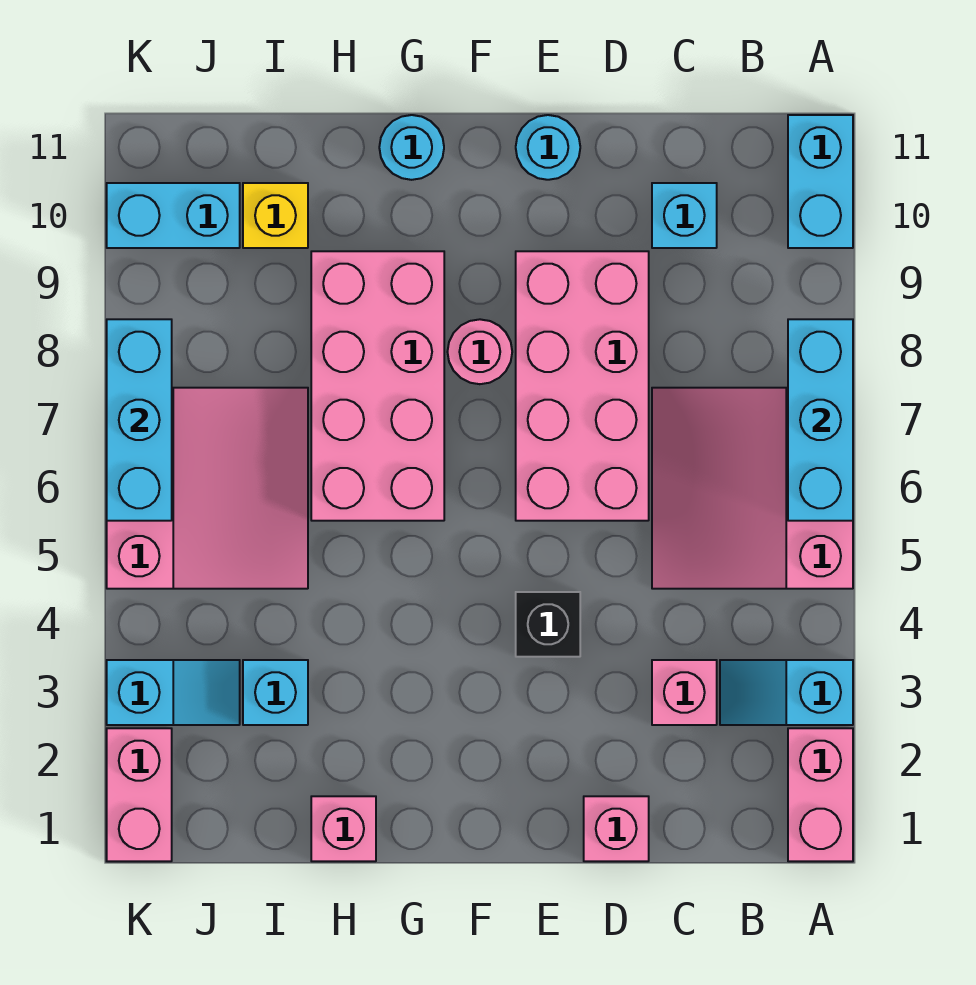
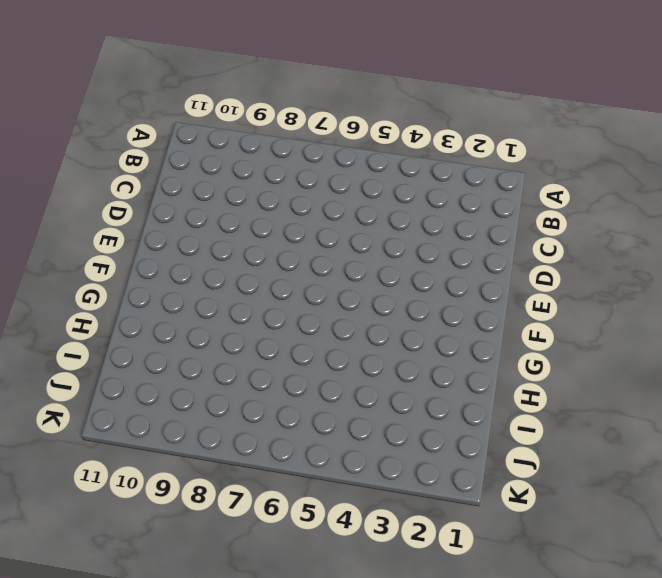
none -> pink 1x2 brick [788,728,853,861]
none -> cyan 1x2 slope [720,660,853,725]
none -> pink 3x3 slope [652,388,853,589]

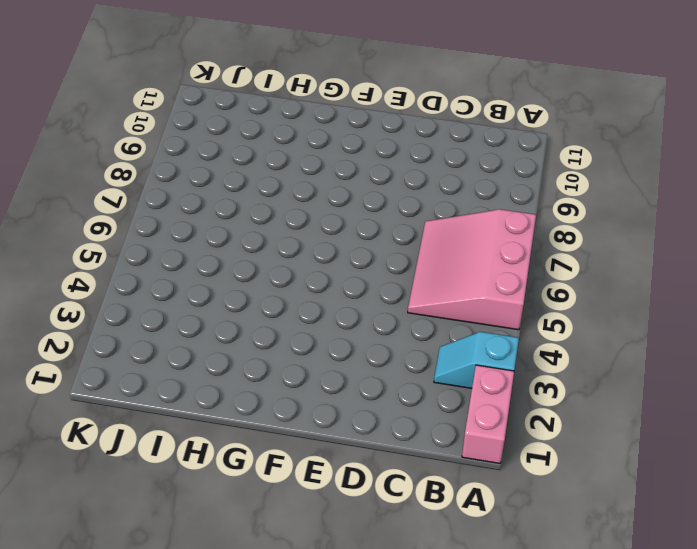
none -> cyan 1x2 brick [788,115,853,248]
none -> pink 1x1 brick [652,660,717,725]
none -> cyan 1x1 brick [652,183,717,248]

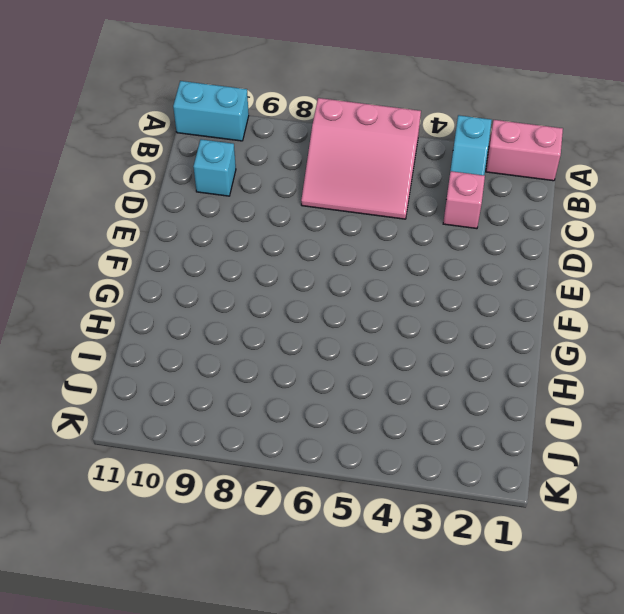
none -> pink 1x1 brick [584,796,649,861]
none -> pink 2x4 brick [516,251,649,521]
none -> black 1x1 brick [516,592,580,657]

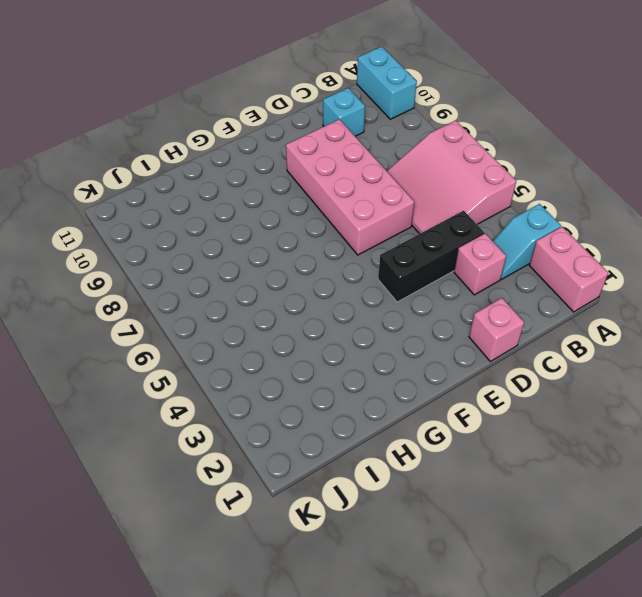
black 1x3 brick [378,211,484,302] -> black 1x1 brick [516,592,580,657]
none -> cyan 1x1 round brick [516,115,580,180]
none -> pink 1x1 round brick [447,319,512,384]
none -> pink 2x4 brick [311,251,444,521]

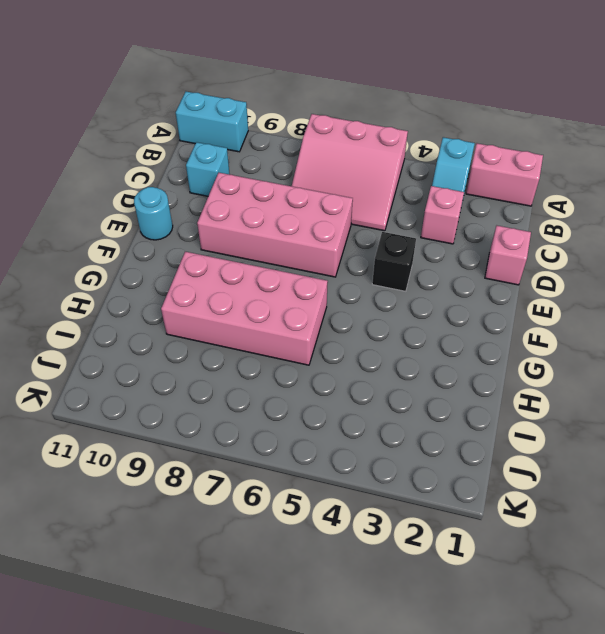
none -> pink 1x1 round brick [447,319,512,384]
none -> cyan 1x1 round brick [379,115,444,180]
none -> pink 1x1 brick [311,796,376,861]

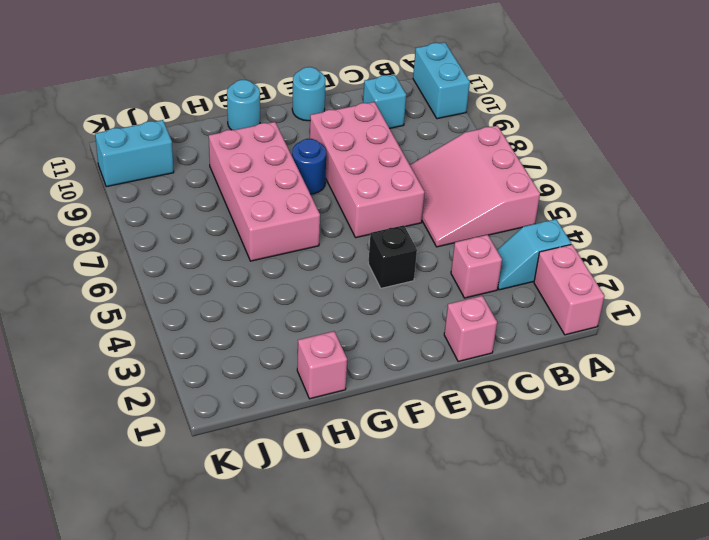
blue 1x1 round brick [292,139,326,194] -> pink 1x1 round brick [447,319,512,384]
none -> cyan 1x1 brick [243,660,308,725]
none -> pink 3x3 slope [107,388,308,589]
none -> yellow 1x1 brick [243,183,308,248]

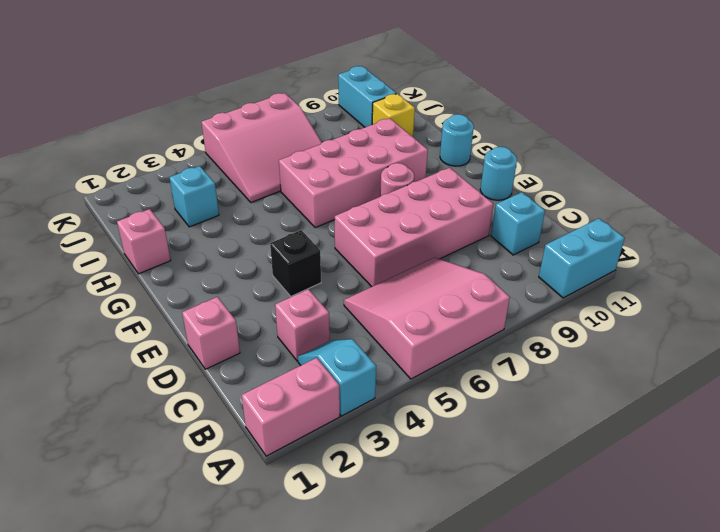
none -> cyan 1x2 slope [107,660,240,725]
none -> pink 1x2 brick [107,728,172,861]
none -> cyan 1x3 brick [788,319,853,521]

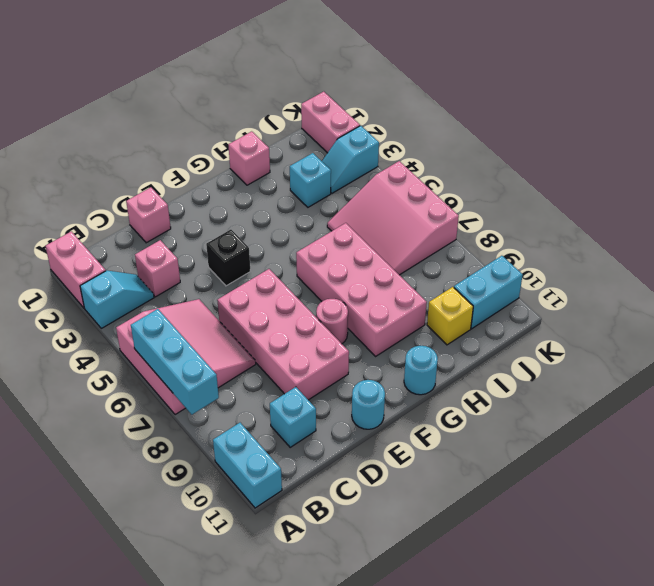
none -> cyan 1x3 brick [107,319,172,521]

